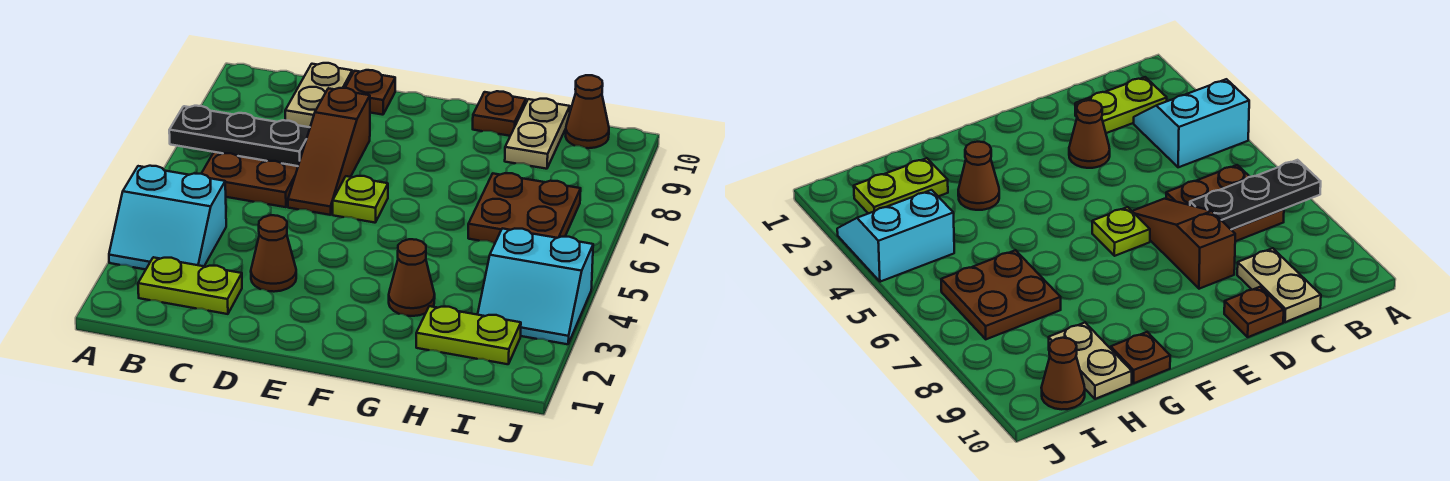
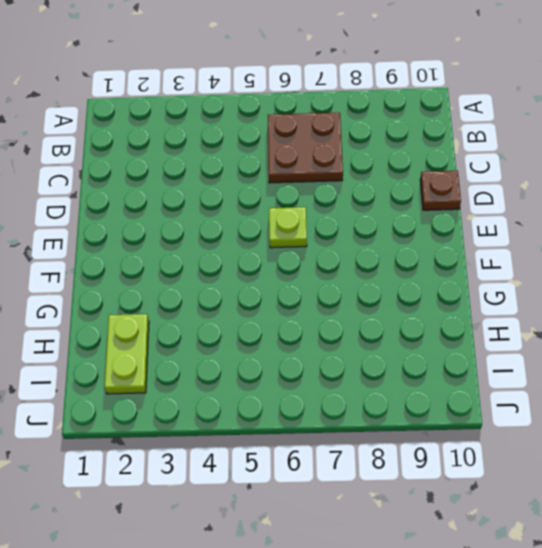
none -> cyan 2x2 slope [109,166,226,269]
none -> lime 1x2 plate [138,257,242,314]
none -> tan 1x2 plate [285,63,352,127]

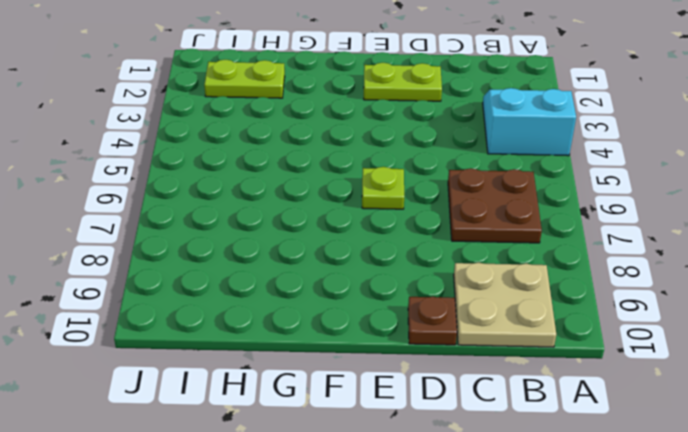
tan 2x2 plate [454,263,556,347] -> tan 1x2 plate [285,63,352,127]
lime 1x2 plate [364,63,442,101] -> lime 1x2 plate moved to [138,257,242,314]
none -> brown 1x1 cone [251,215,296,292]
none -> brown 1x3 slope [288,88,370,215]
none -> brown 1x1 cone [389,239,435,316]

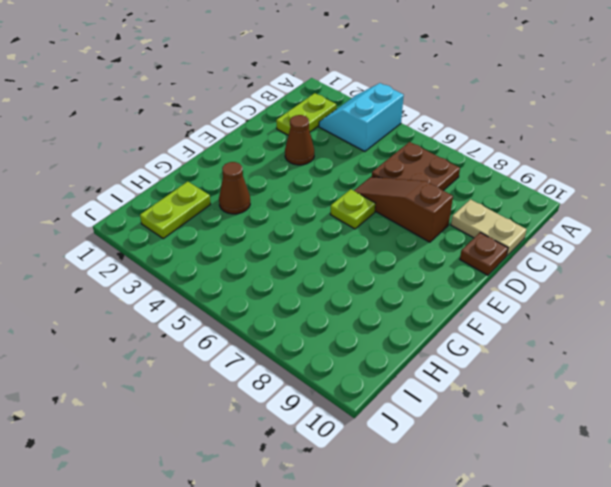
none -> brown 1x1 plate [473,91,526,136]
none -> brown 2x2 plate [468,173,581,243]
none -> tan 1x2 plate [505,99,570,169]

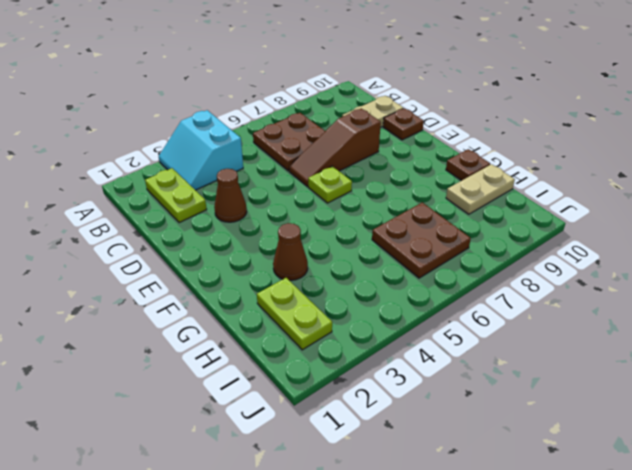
none -> cyan 2x2 slope [478,228,593,344]
none -> brown 1x1 cone [566,75,609,148]
none -> black 1x3 plate [169,106,310,166]

